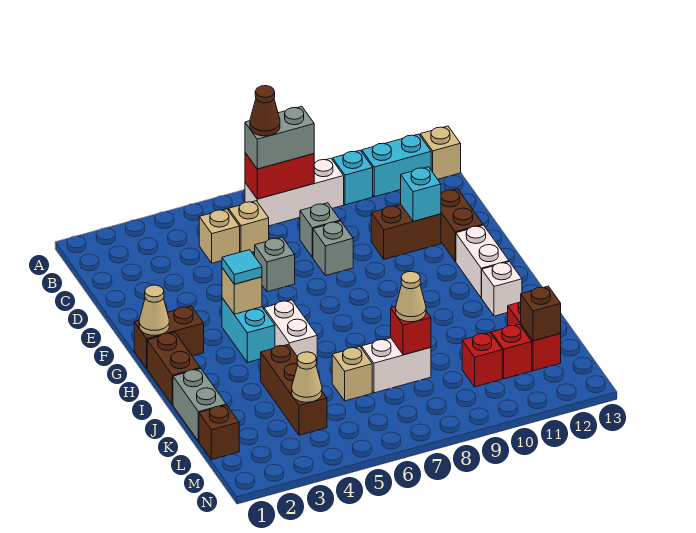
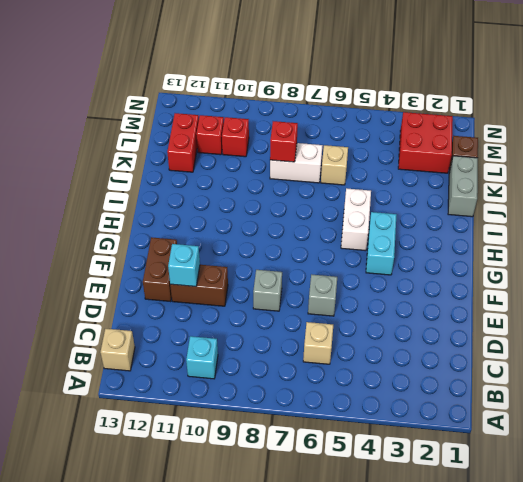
red 2x2 brick [398,112,453,173] -> none
none -> white 1x3 brick [245,158,344,226]
none -> cyan 1x2 brick [362,134,431,197]
none -> tan 1x1 brick [199,209,240,263]
none -> grey 1x1 brick [300,203,340,257]

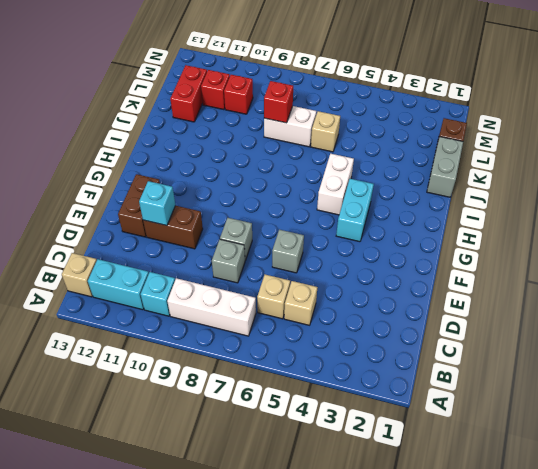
none -> brown 1x2 brick [134,306,204,368]
none -> white 1x2 brick [456,225,509,298]
none -> brown 1x2 brick [147,332,200,405]
none -> white 1x1 brick [482,262,522,316]

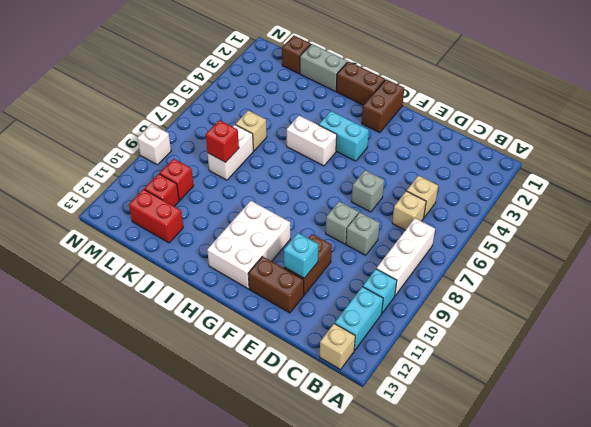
white 2x3 brick [207,201,290,289] -> white 1x2 brick [456,225,509,298]
white 1x1 brick [137,124,171,165] -> white 1x1 brick moved to [482,262,522,316]
none -> brown 1x3 brick [261,344,327,435]
none -> red 1x2 brick [245,153,314,199]
none -> tan 1x1 cone [139,285,169,336]
none -> tan 1x1 brick [222,268,262,314]

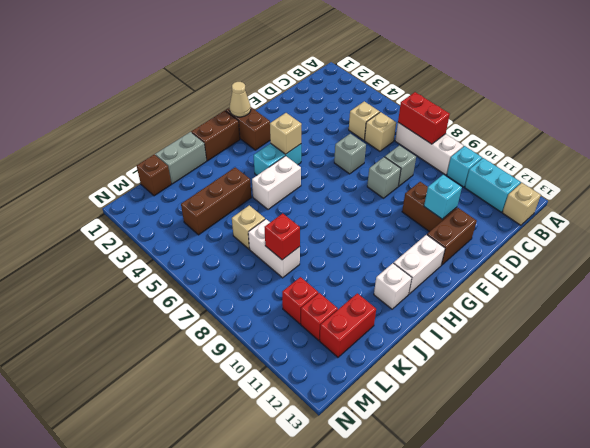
none -> tan 1x1 cone [292,352,322,402]
none -> brown 1x1 brick [521,286,561,341]
none -> grey 1x2 brick [245,106,314,169]
none -> cyan 1x1 tile [222,250,262,284]

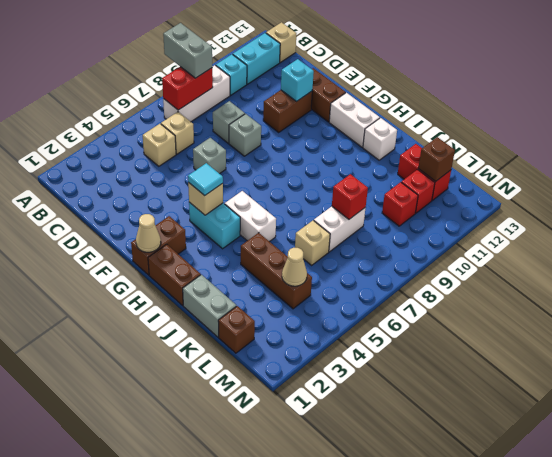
grey 1x2 brick [163,23,212,78] -> grey 1x2 brick turned to [245,106,314,169]
none -> tan 1x1 cone [396,271,426,322]
none -> brown 1x1 cone [250,86,280,136]

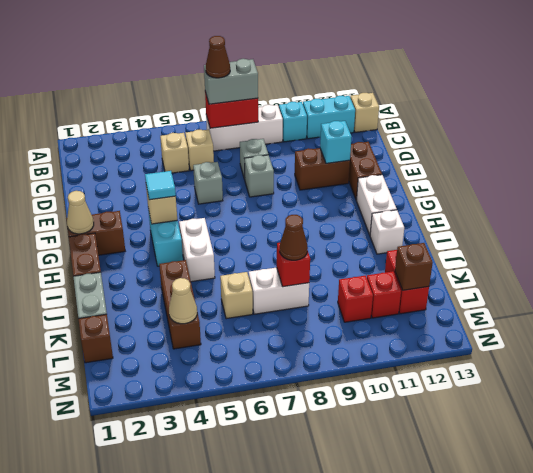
brown 1x1 cone [280,215,308,260] -> tan 1x1 cone [396,271,426,322]

